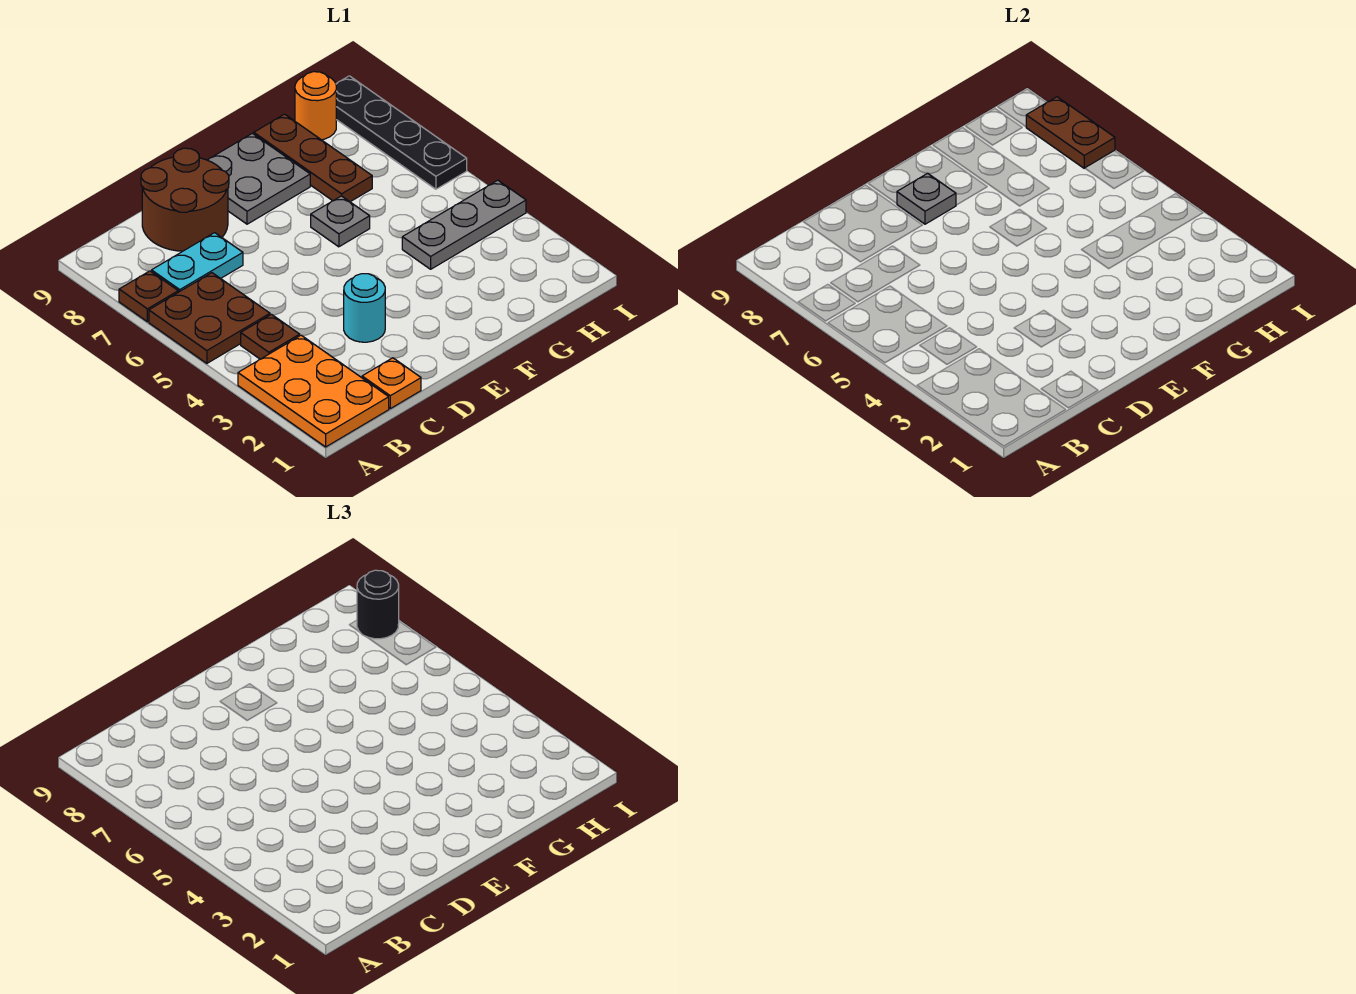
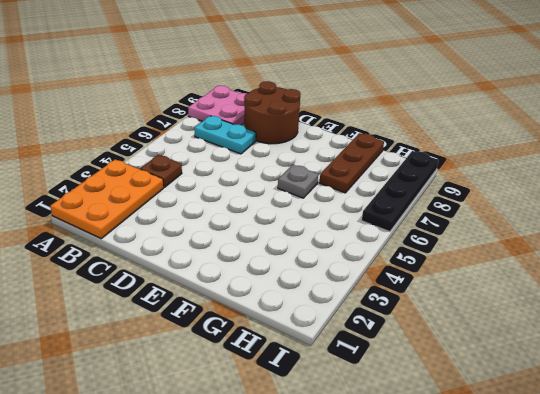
pink 2x2 plate [188,86,247,125] -> none
none -> brown 2x2 plate [149,273,270,363]
none -> brown 1x1 plate [119,271,178,322]
none -> orange 1x1 plate [362,358,421,409]

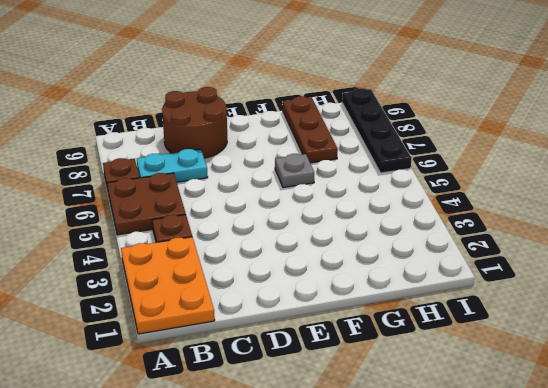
none -> orange 1x1 plate [362,358,421,409]
none -> cyan 1x1 round brick [344,274,385,342]
none -> grey 2x2 plate [208,133,310,224]

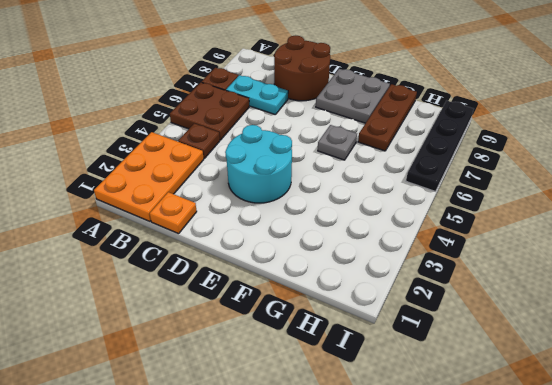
cyan 2x2 round brick [225,125,292,203] -> cyan 1x1 round brick [344,274,385,342]
none -> grey 1x3 plate [402,180,526,269]
none -> orange 1x1 round brick [295,72,336,140]
none -> grey 1x1 plate [897,173,956,224]

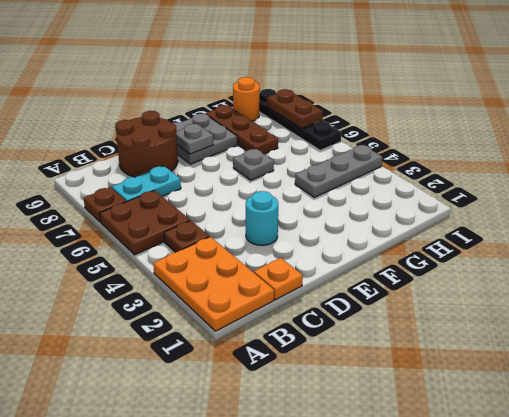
none -> black 1x1 round brick [357,570,399,639]

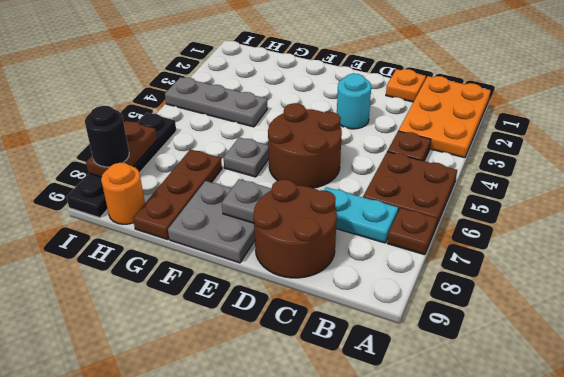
brown 2x2 round brick [268,103,342,188] -> none

